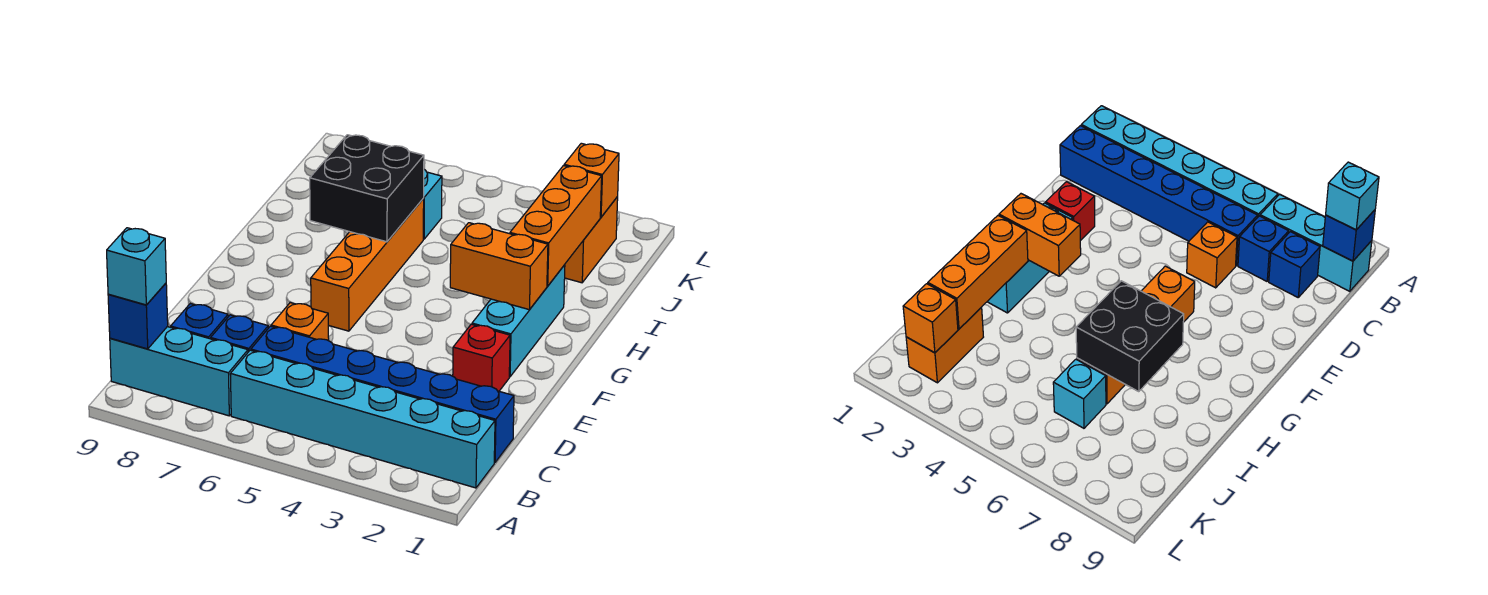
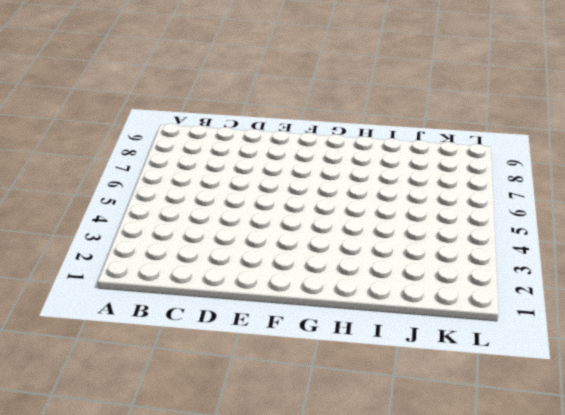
none -> cyan 1x6 brick [230,350,495,488]
none -> cyan 1x3 brick [110,327,248,416]
none -> blue 1x6 brick [251,326,514,463]

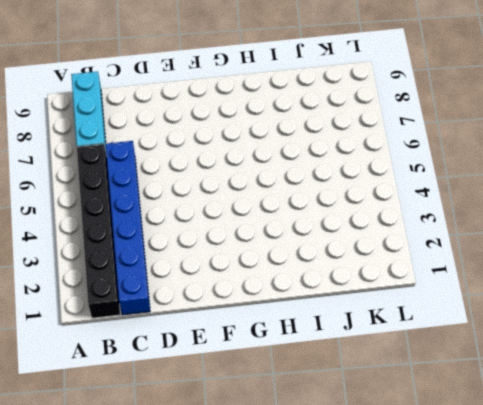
black 1x6 brick [77,144,120,318] -> cyan 1x6 brick [230,350,495,488]
none -> blue 1x1 brick [211,315,268,352]
none -> blue 1x1 brick [171,304,228,339]
none -> orange 1x1 brick [271,303,329,341]

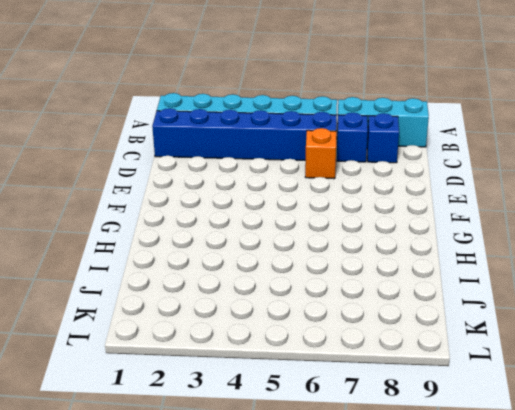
none -> red 1x1 brick [453,324,510,391]
none -> cyan 1x3 brick [472,265,565,377]
none -> orange 1x4 brick [311,199,424,331]

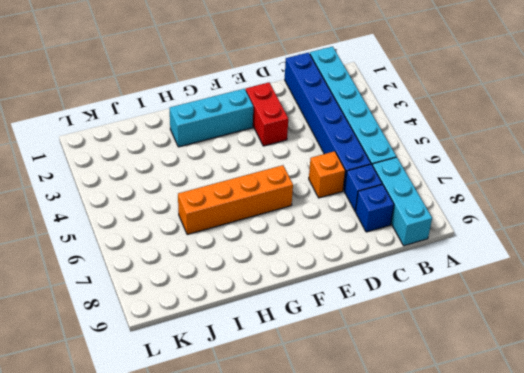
red 1x2 brick [246,83,288,146] -> red 1x1 brick [453,324,510,391]
none -> orange 1x2 brick [565,197,618,283]
none -> cyan 1x1 brick [423,169,442,239]
none -> blue 1x1 brick [108,283,168,349]

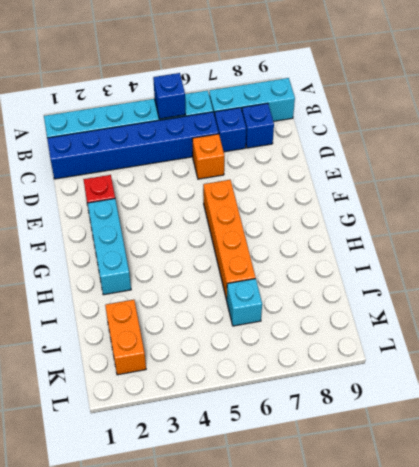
blue 1x1 brick [153,73,186,119] -> blue 1x1 brick moved to [108,283,168,349]
none -> orange 1x2 brick [450,223,548,310]
none -> orange 1x3 brick [510,166,602,286]
none -> black 2x2 brick [310,135,424,242]

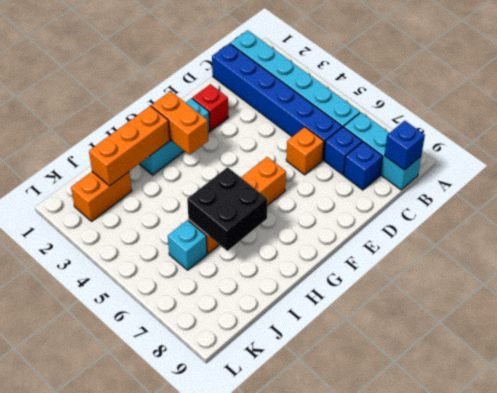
none -> orange 1x1 brick [564,143,619,217]
none -> cyan 1x1 brick [107,228,166,305]

